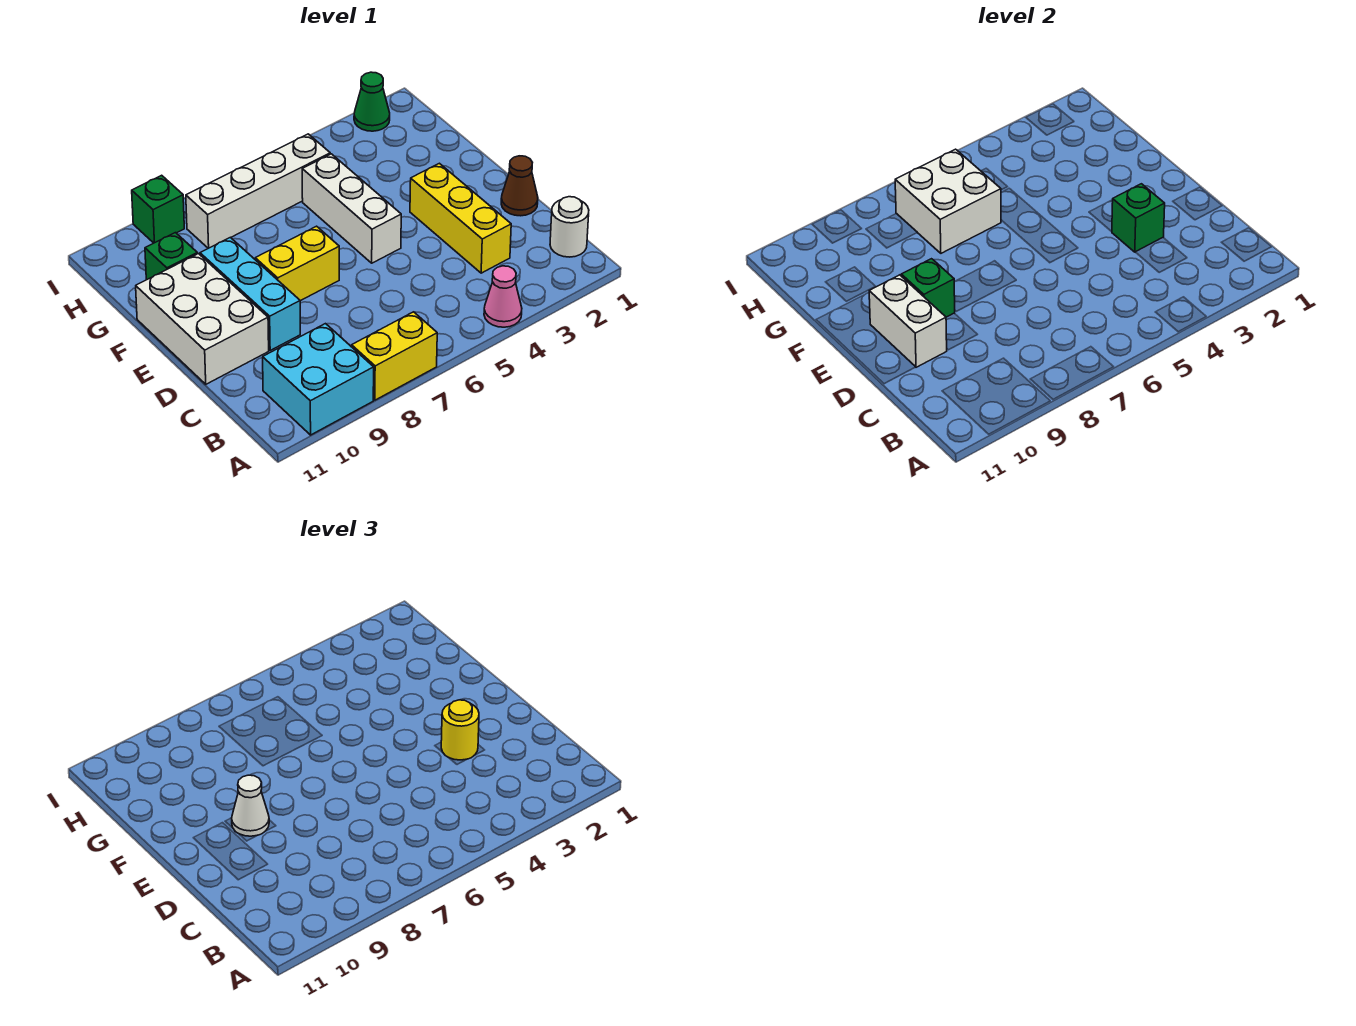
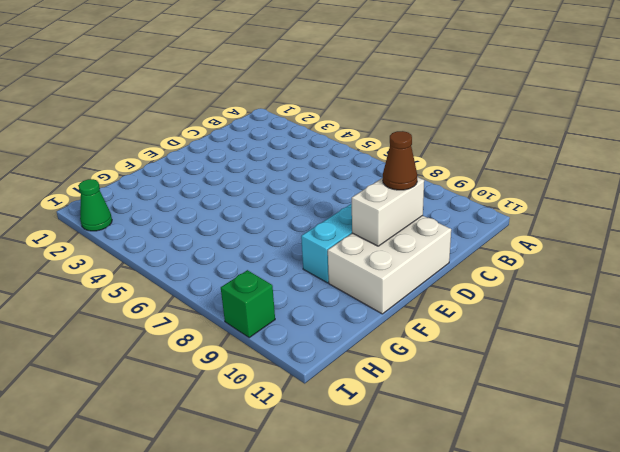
brown 1x1 cone [383,131,417,190] -> brown 1x1 cone moved to [501,156,538,216]
none -> pink 1x1 cone [484,266,522,327]
none -> yellow 1x2 brick [352,312,437,400]
none -> cyan 2x2 brick [263,324,374,435]

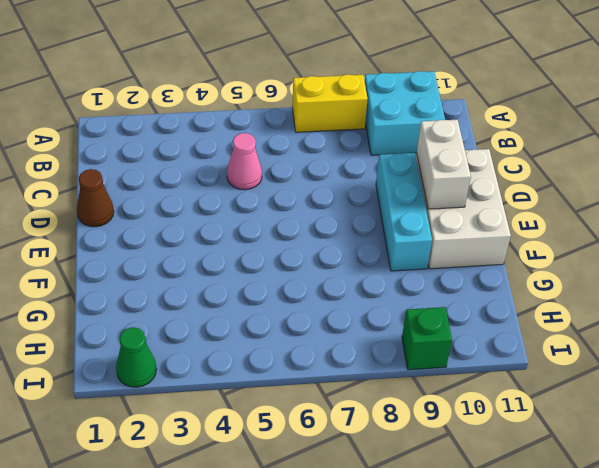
pink 1x1 cone [227,133,262,190] -> pink 1x1 cone moved to [484,266,522,327]
none -> white 1x1 round brick [550,197,589,257]
none -> yellow 1x3 brick [410,163,511,273]
none -> white 1x3 brick [302,154,401,263]

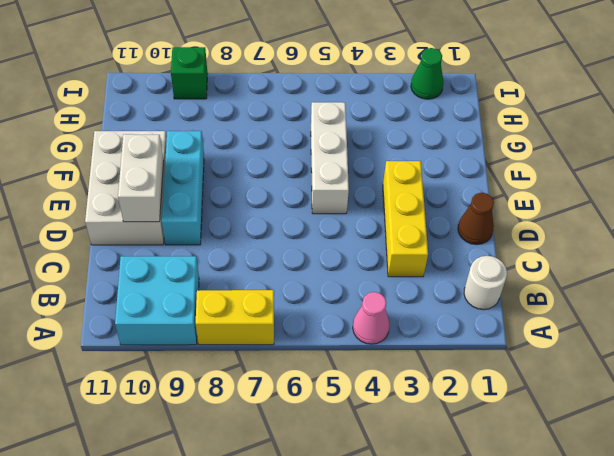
none -> yellow 1x2 brick [255,226,339,301]
none -> green 1x1 brick [145,233,197,280]
none -> white 1x4 brick [186,134,330,248]

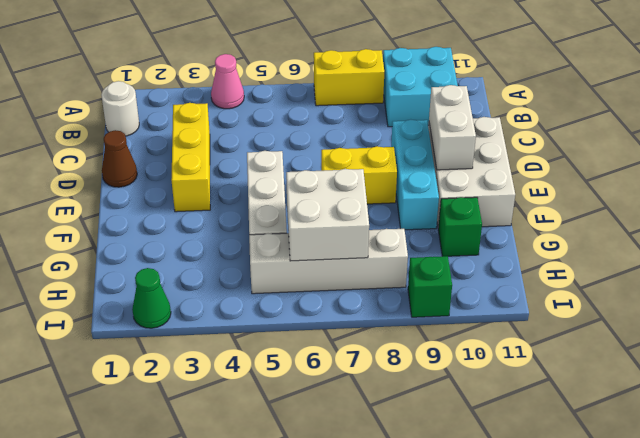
none -> green 1x1 brick [1112,184,1165,252]
none -> green 1x1 brick [901,259,955,317]
none -> yellow 1x1 round brick [441,700,479,760]

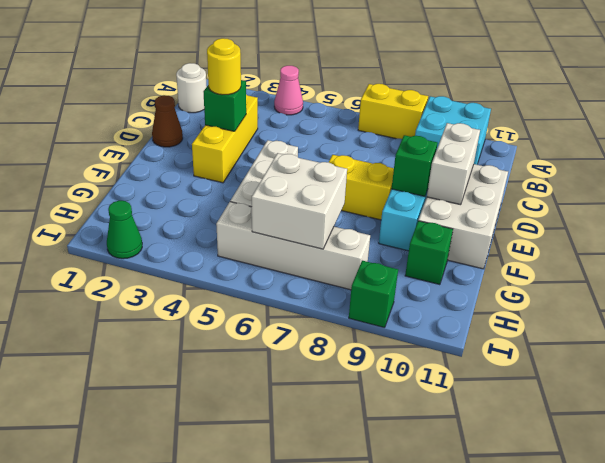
none -> white 1x1 cone [232,775,269,836]

